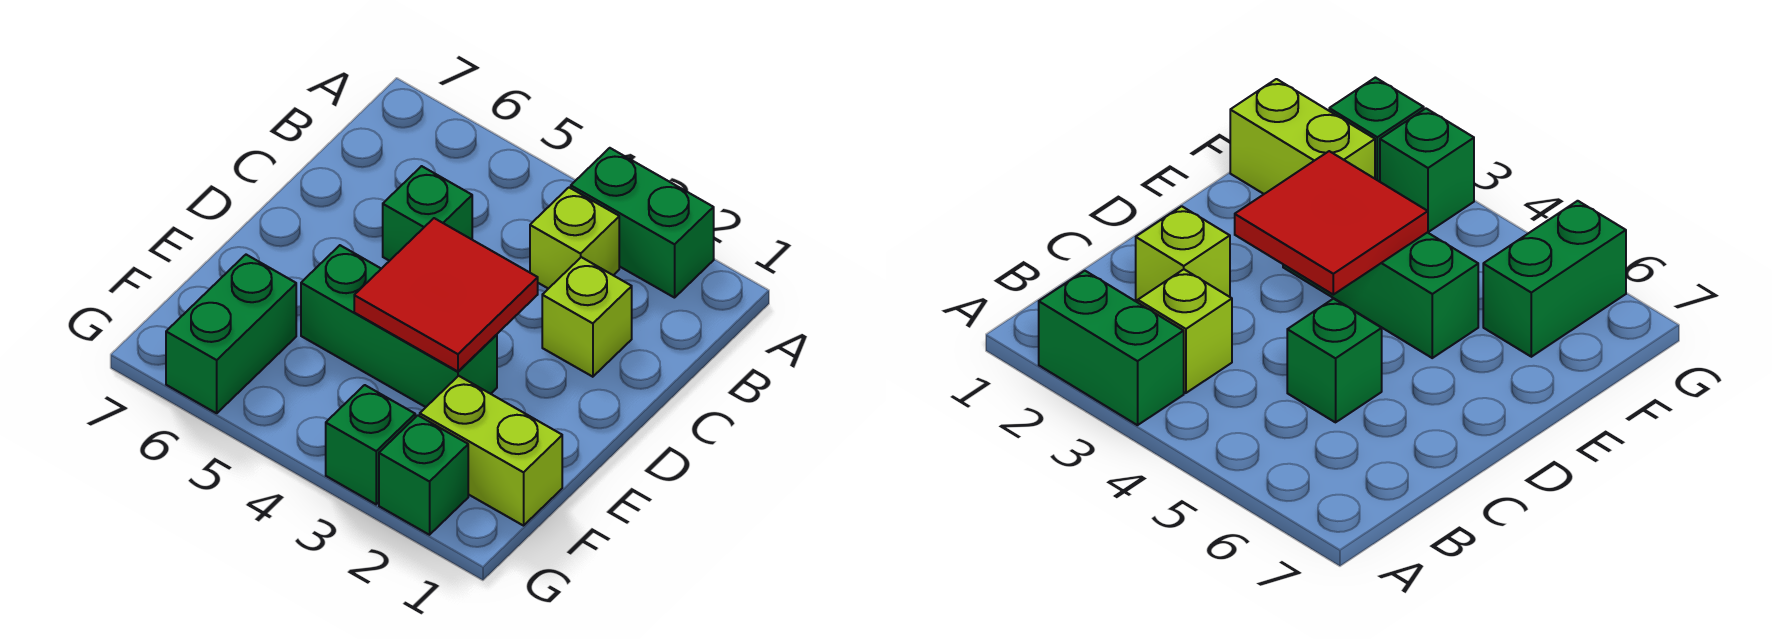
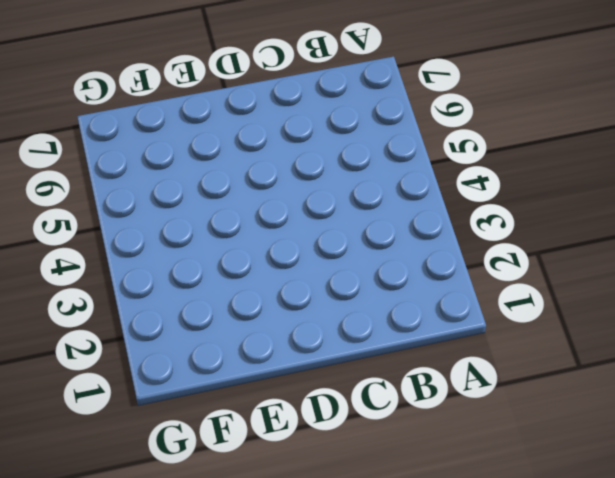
none -> green 1x2 brick [571,148,714,298]
none -> lime 1x1 brick [530,188,619,289]

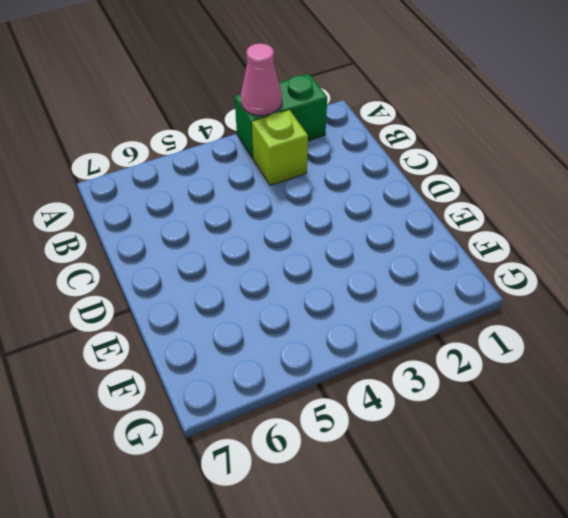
pink 1x1 cone [241,43,282,115] -> none
none -> lime 1x1 brick [542,257,632,377]
none -> green 1x1 brick [383,166,472,261]

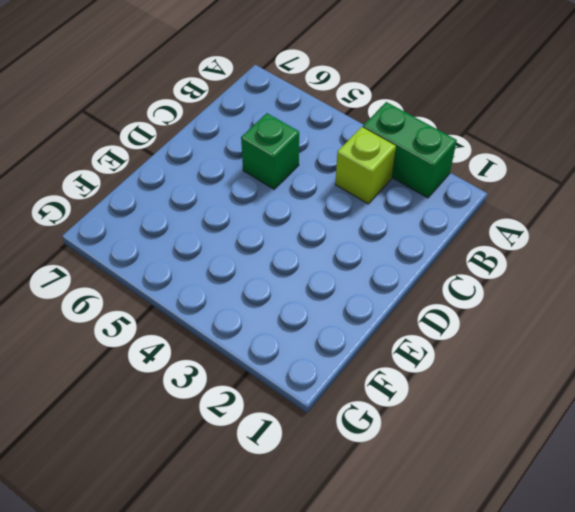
none -> lime 1x1 brick [542,257,632,377]
none -> green 1x3 brick [301,245,497,407]

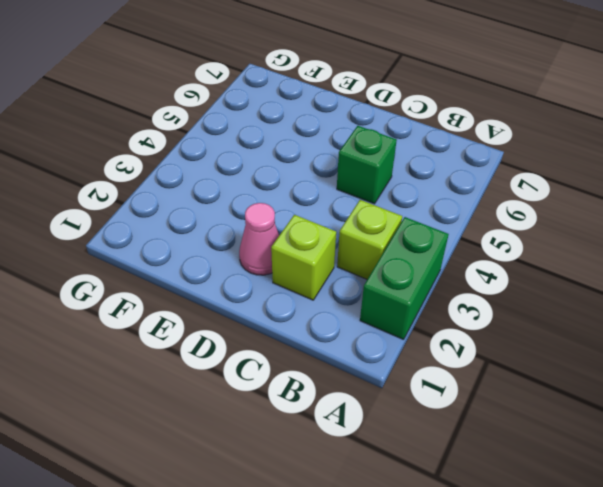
pink 1x1 cone [239,203,279,275] -> none
none -> green 1x3 brick [301,245,497,407]
none -> lime 1x2 brick [420,376,562,526]

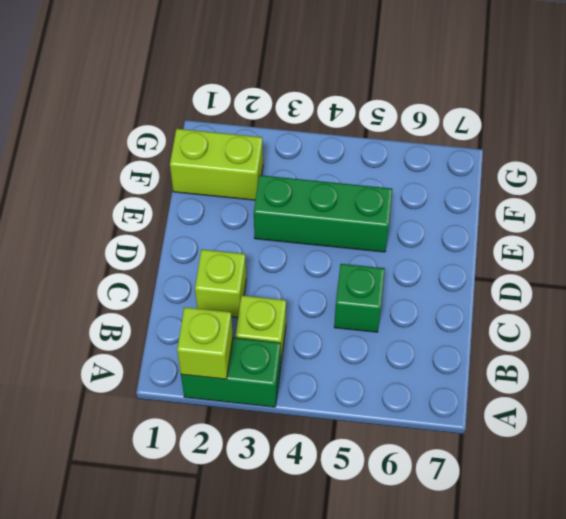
lime 1x1 brick [177,307,233,379] -> none
none -> green 1x2 brick [166,255,296,413]
none -> green 1x1 brick [379,415,468,535]

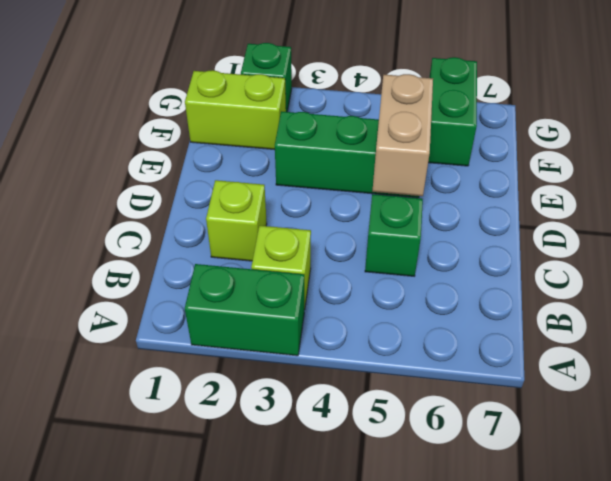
tan 1x2 brick [372,74,433,196] -> none
none -> green 1x1 brick [326,385,415,504]
none -> red 2x2 tile [354,218,538,371]

